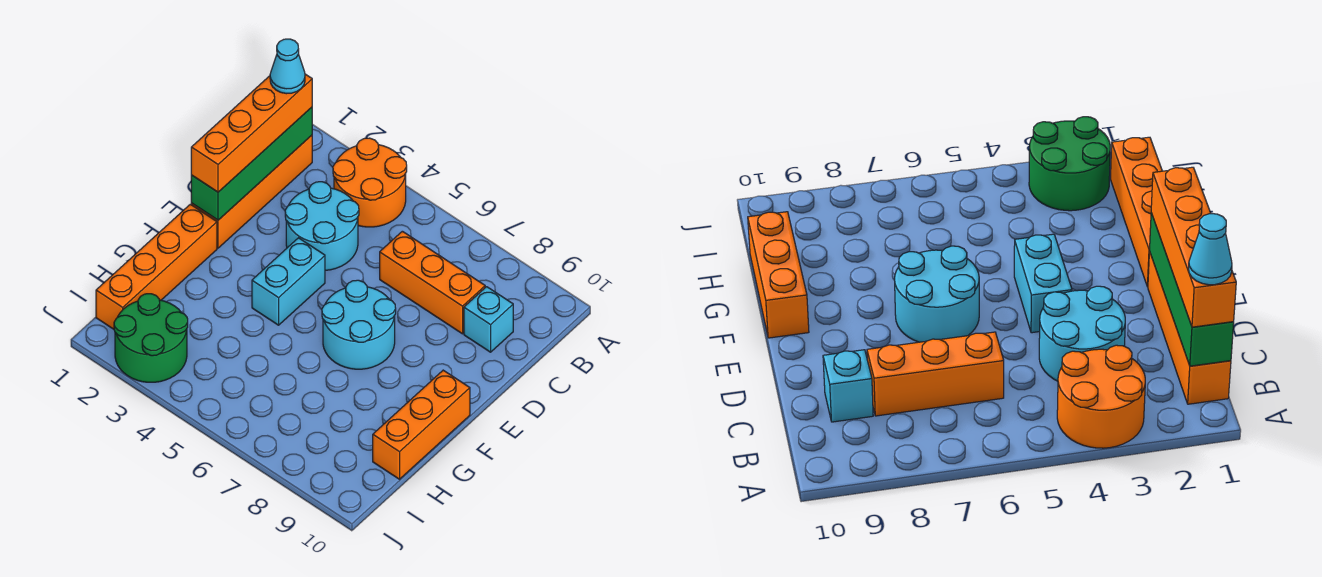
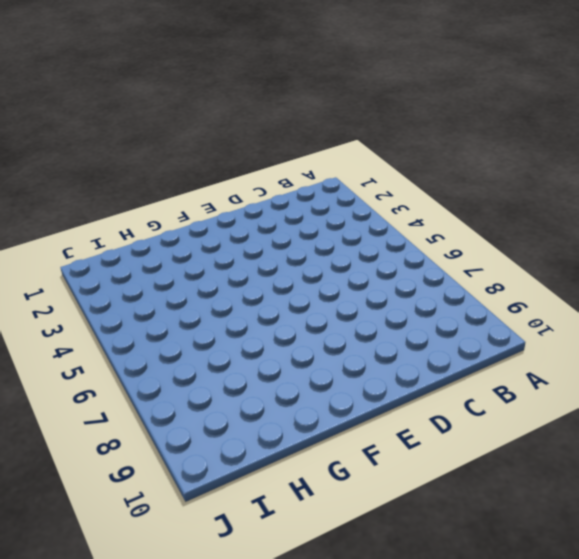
none -> orange 2x2 round brick [333,138,407,227]
none -> orange 1x4 brick [191,135,312,248]
none -> cyan 2x2 round brick [285,182,359,270]

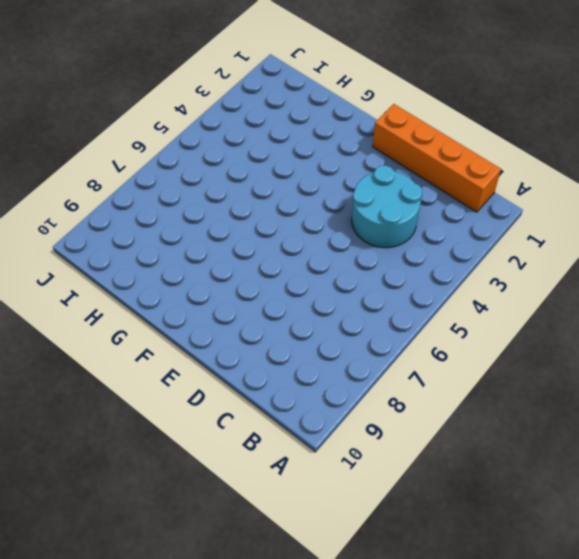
none -> orange 2x2 round brick [333,138,407,227]
none -> orange 1x3 brick [380,231,485,334]
none -> cyan 1x1 brick [464,287,513,352]

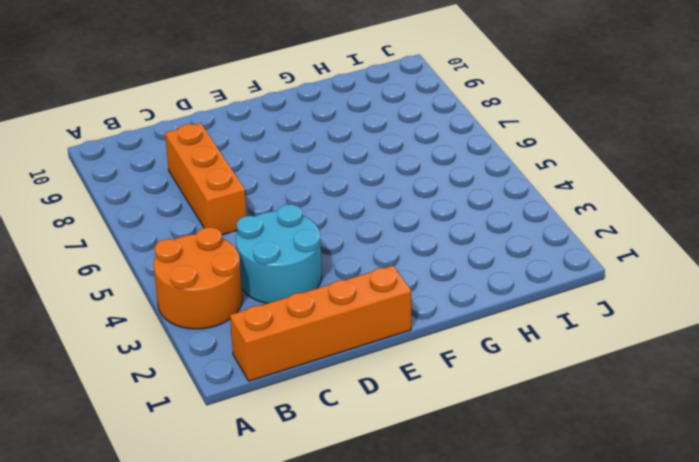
none -> cyan 1x1 brick [464,287,513,352]
none -> cyan 1x2 brick [252,238,325,325]
none -> cyan 2x2 round brick [322,280,396,369]

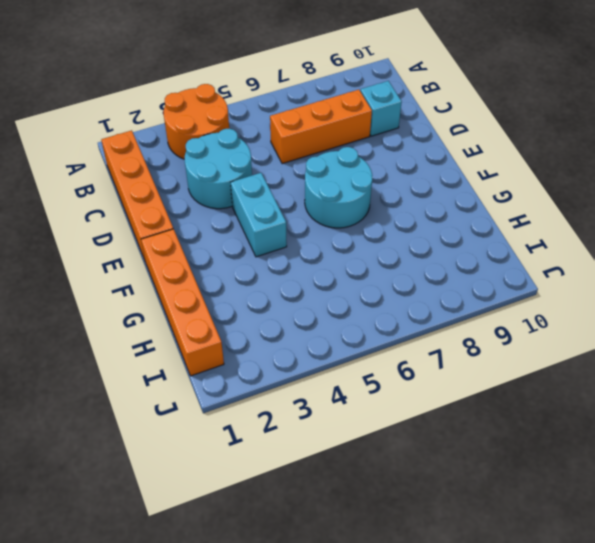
none -> orange 1x3 brick [373,370,470,479]
none -> green 2x2 round brick [114,294,188,382]
none -> green 1x4 brick [191,107,312,220]

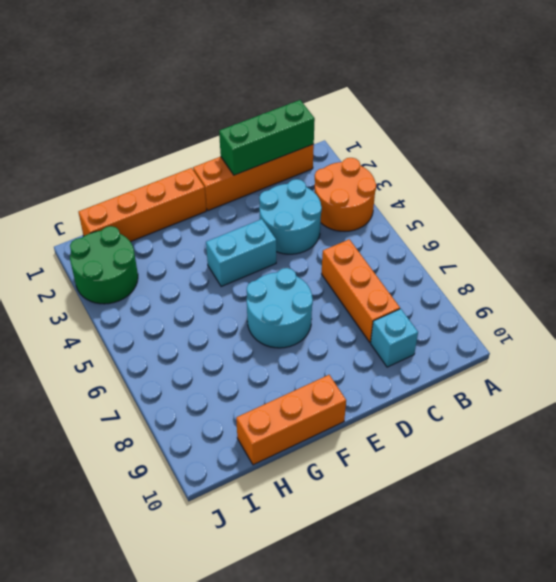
green 1x3 brick [219,100,315,175] -> green 1x4 brick [191,107,312,220]
none -> orange 1x4 brick [191,74,312,192]
none -> cyan 1x1 cone [270,39,305,94]

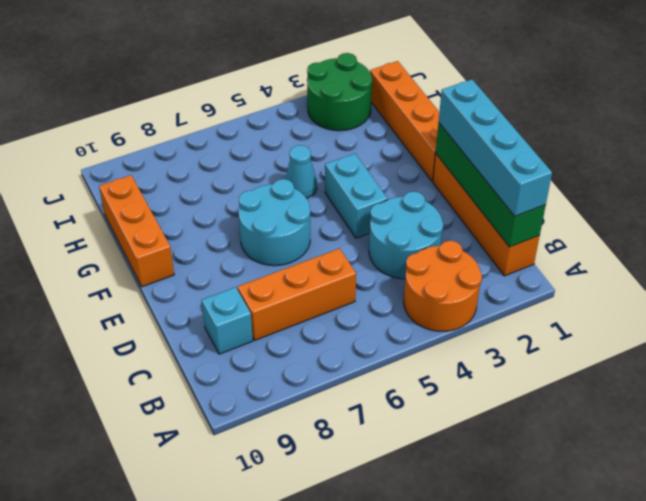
cyan 1x4 brick [439,79,552,216] -> orange 1x4 brick [191,74,312,192]
cyan 1x1 cone [285,145,317,198] -> cyan 1x1 cone moved to [270,39,305,94]

